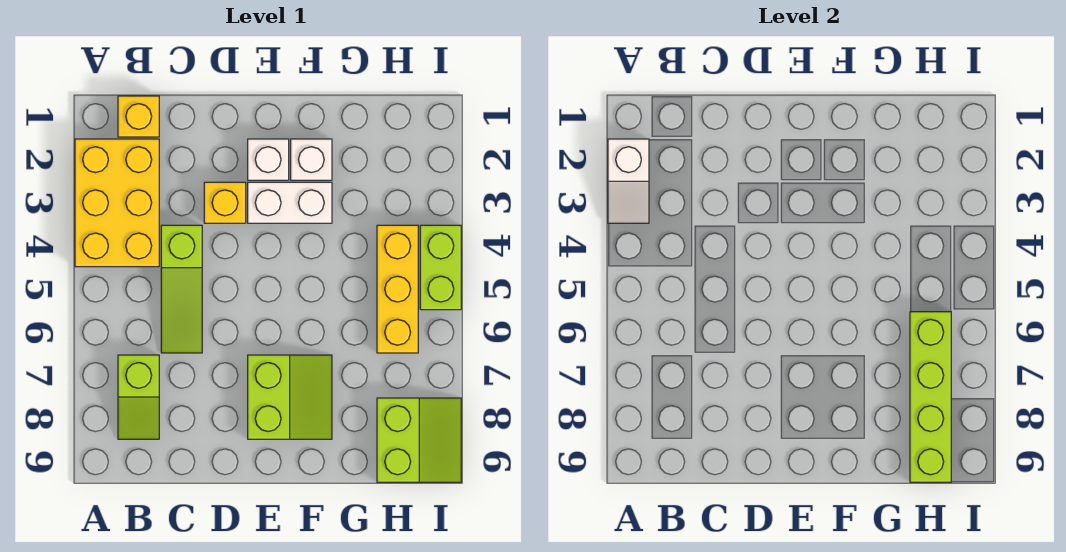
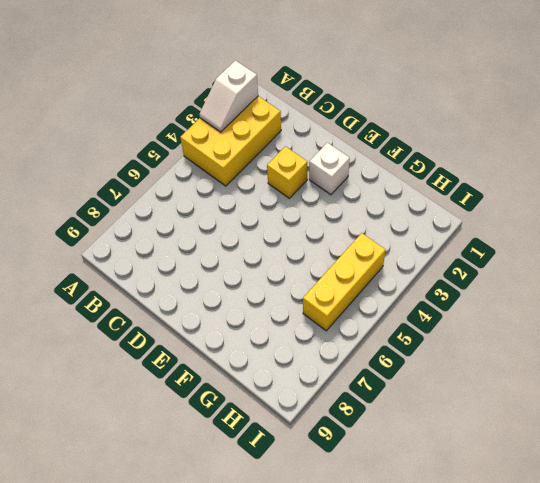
none -> yellow 1x1 brick [118,96,159,137]
none -> lime 1x2 slope [118,355,159,439]
none -> lime 1x3 slope [161,225,202,353]

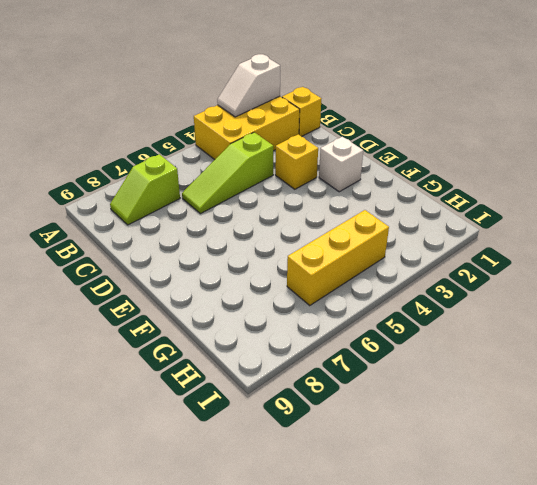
none -> white 1x2 brick [248,182,332,223]
none -> lime 2x2 slope [248,355,332,439]
none -> white 1x1 brick [291,139,332,180]

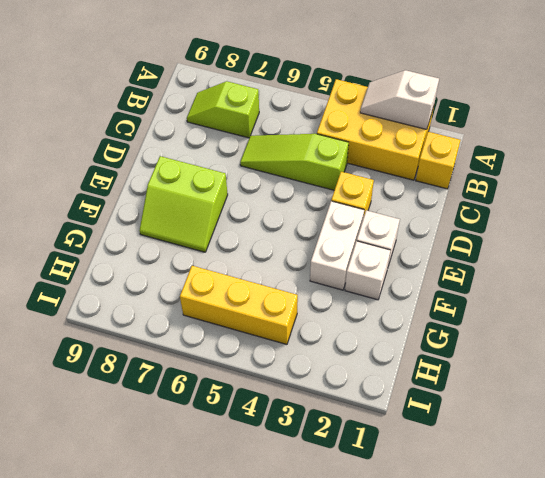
none -> lime 2x2 slope [377,398,461,482]
none -> lime 1x2 brick [420,225,461,310]
none -> lime 1x4 brick [910,312,951,482]

